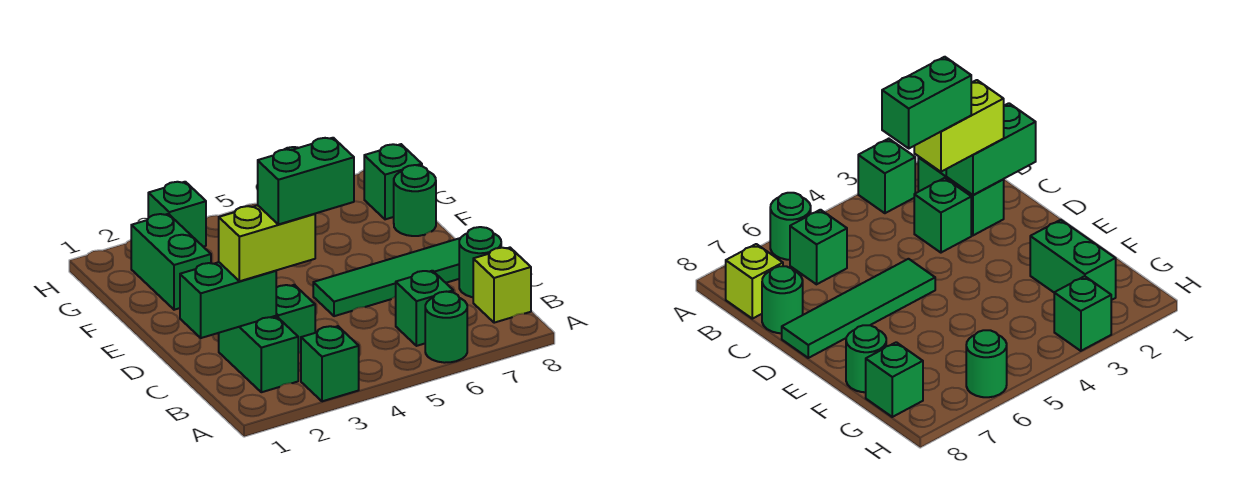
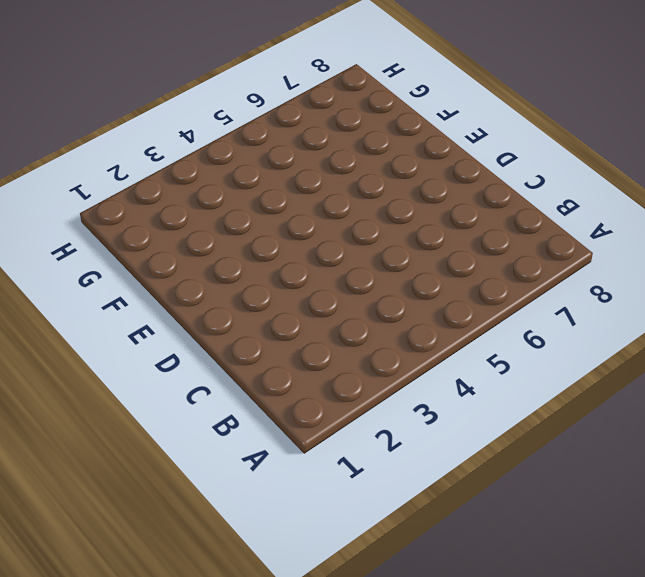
none -> green 1x1 brick [301,326,359,401]
none -> green 1x1 round brick [425,292,467,363]
none -> green 1x2 brick [219,316,298,392]

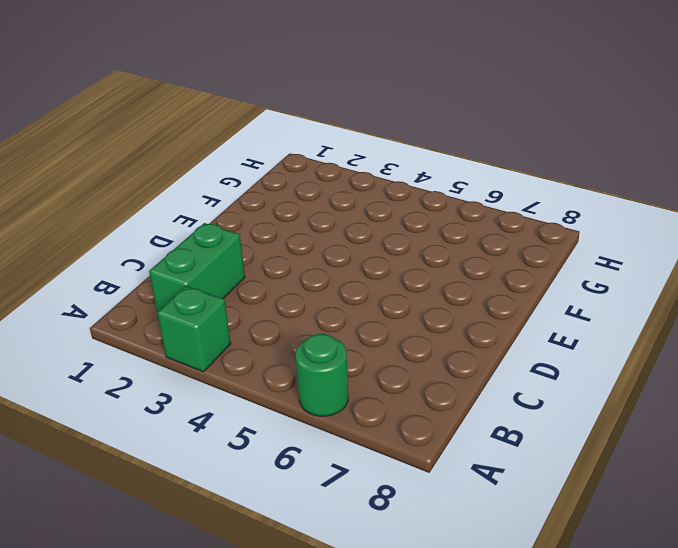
none -> green 1x1 brick [396,271,453,346]
none -> lime 1x1 brick [473,248,531,323]
none -> green 1x1 brick [276,285,315,353]

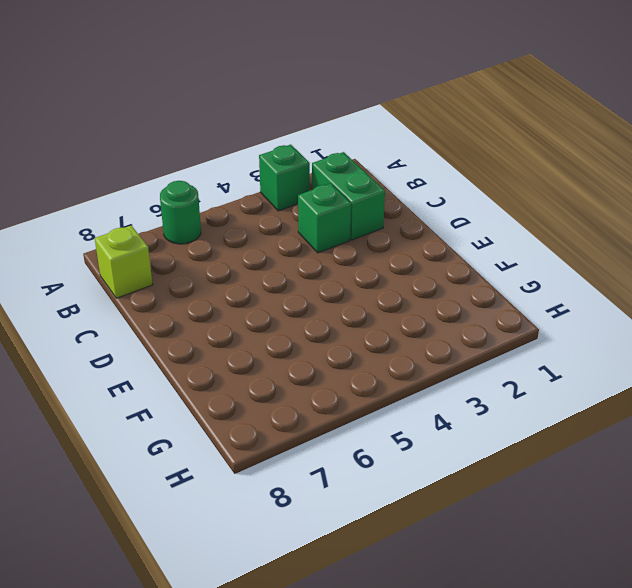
none -> green 1x1 brick [396,271,453,346]
none -> green 1x1 round brick [459,227,501,297]
none -> green 1x4 tile [313,238,460,316]

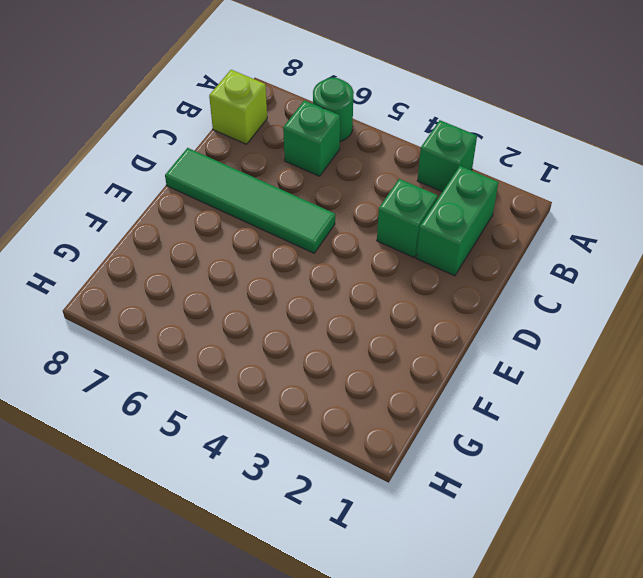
none -> green 1x1 round brick [459,227,501,297]
none -> green 1x2 brick [131,214,211,310]
none -> green 1x1 round brick [394,165,436,236]

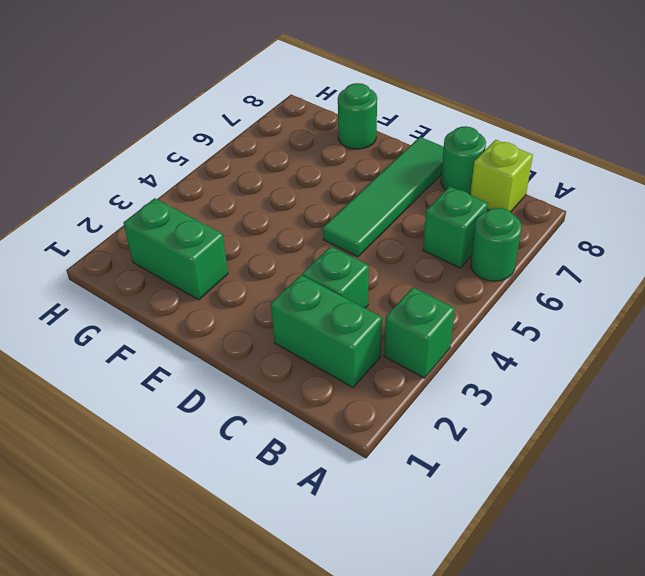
none -> green 1x1 brick [364,144,422,219]
none -> green 1x1 brick [148,182,206,247]
none -> green 1x1 round brick [966,330,1007,397]

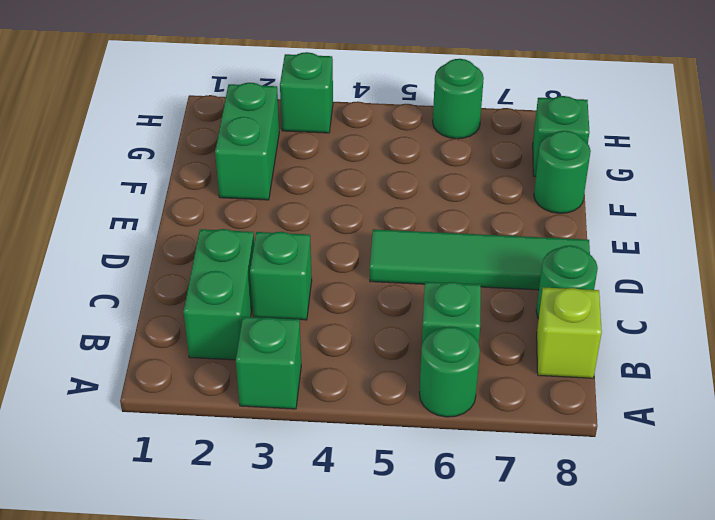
none -> green 1x2 brick [180,262,276,338]
none -> lime 1x2 brick [219,205,315,281]
none -> green 1x2 brick [258,138,354,224]

